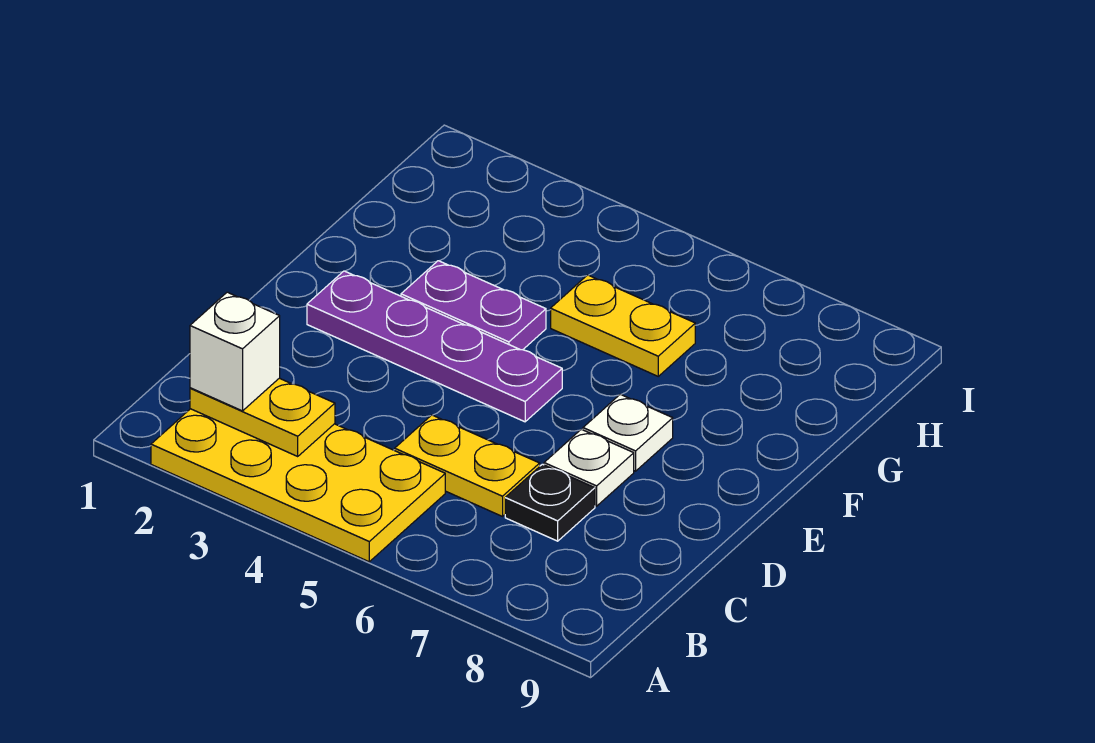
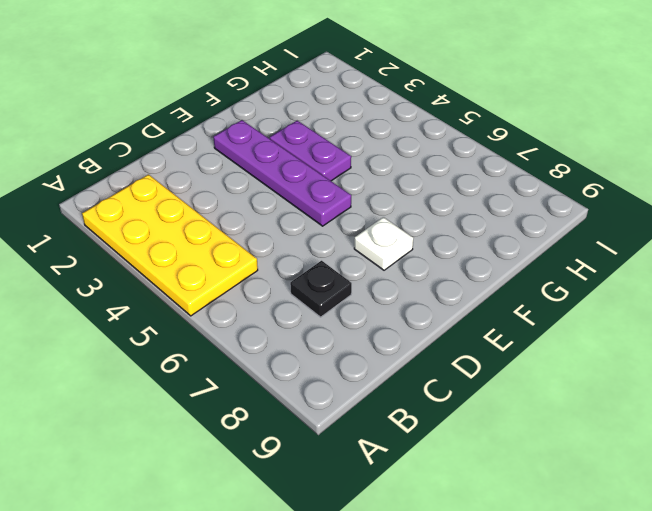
none -> yellow 1x2 plate [395,415,540,516]
none -> white 1x1 plate [544,429,634,506]

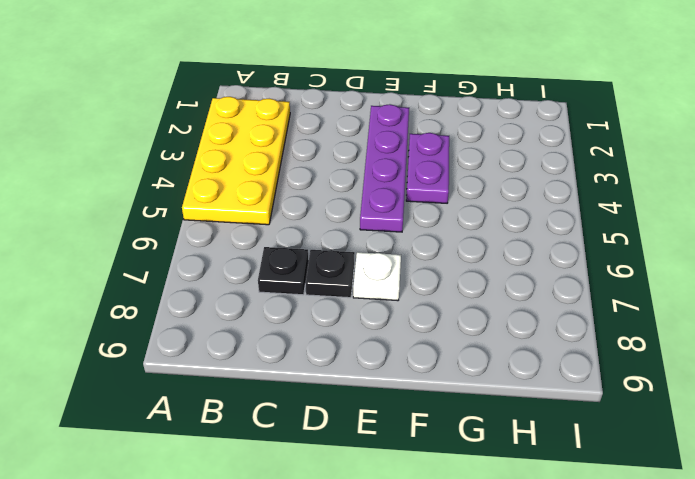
black 1x1 plate [305,250,355,298] -> white 1x1 plate [544,429,634,506]
none -> yellow 1x2 plate [395,415,540,516]
none -> yellow 1x2 plate [551,275,695,376]

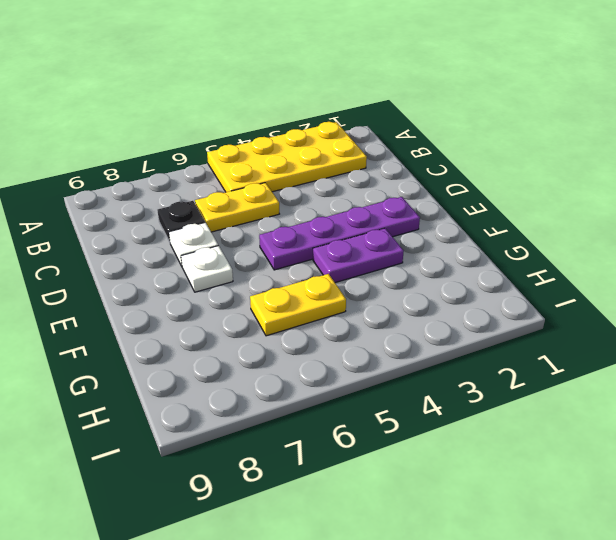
none -> yellow 1x2 plate [190,378,335,456]
none -> white 1x1 brick [190,292,280,411]

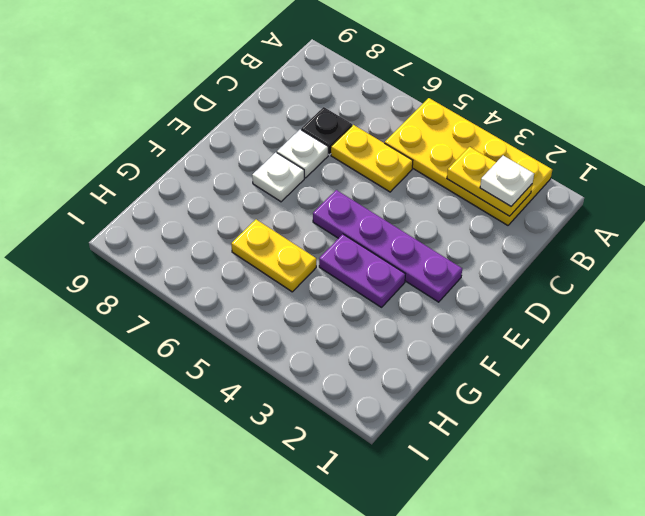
white 1x1 plate [480,156,534,206] -> white 1x1 brick [190,292,280,411]

